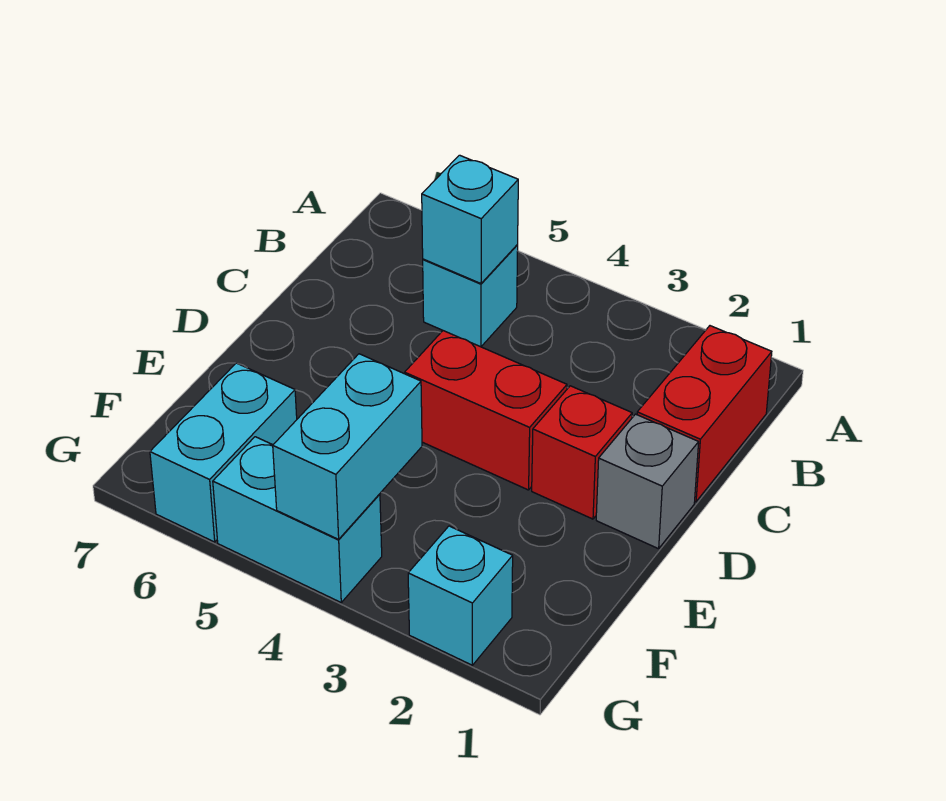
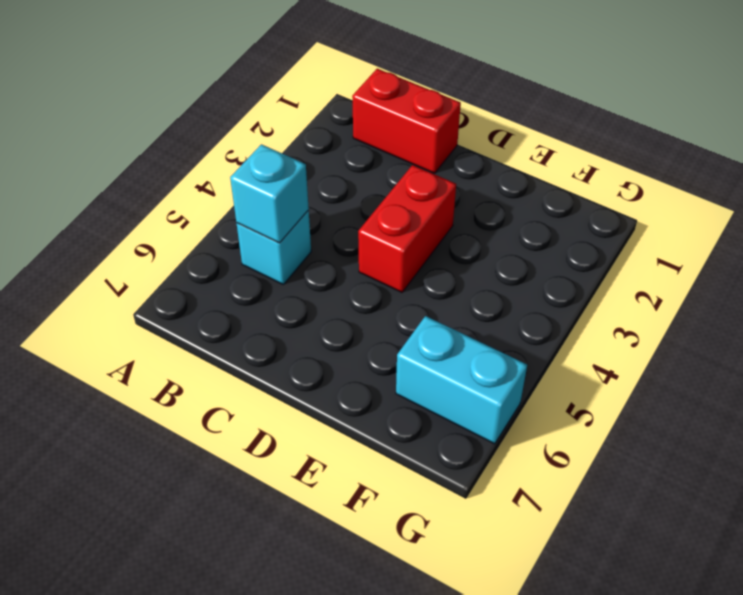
none -> grey 1x1 brick [596,414,699,549]
none -> red 1x1 brick [532,386,632,519]

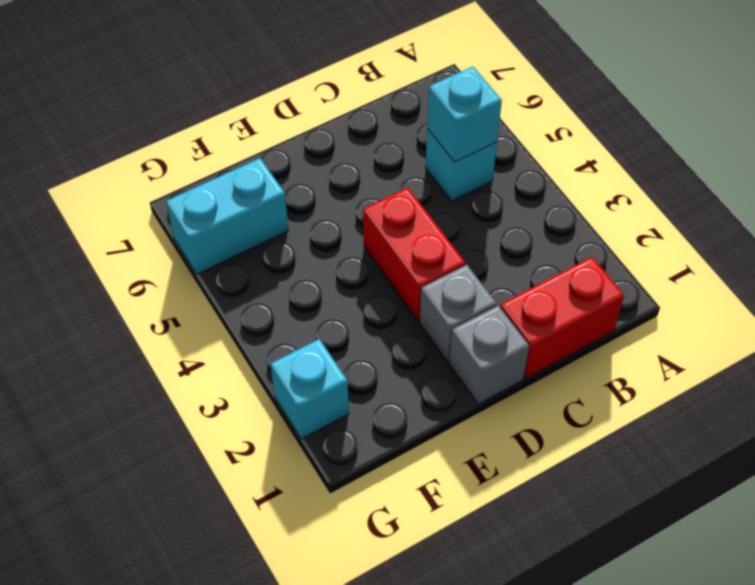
grey 1x1 brick [420,265,497,362] -> red 1x1 brick [532,386,632,519]
none -> cyan 1x2 brick [213,437,382,602]
none -> cyan 1x2 brick [273,354,422,539]

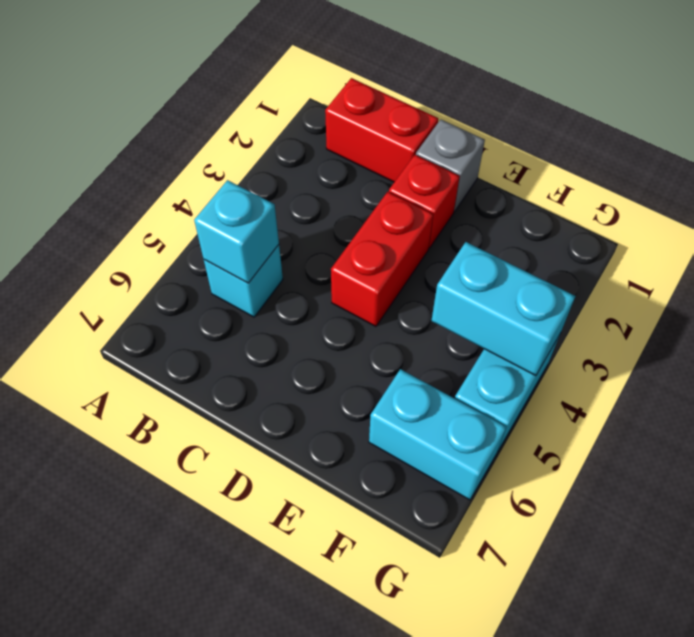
none -> cyan 1x1 brick [408,526,513,665]

